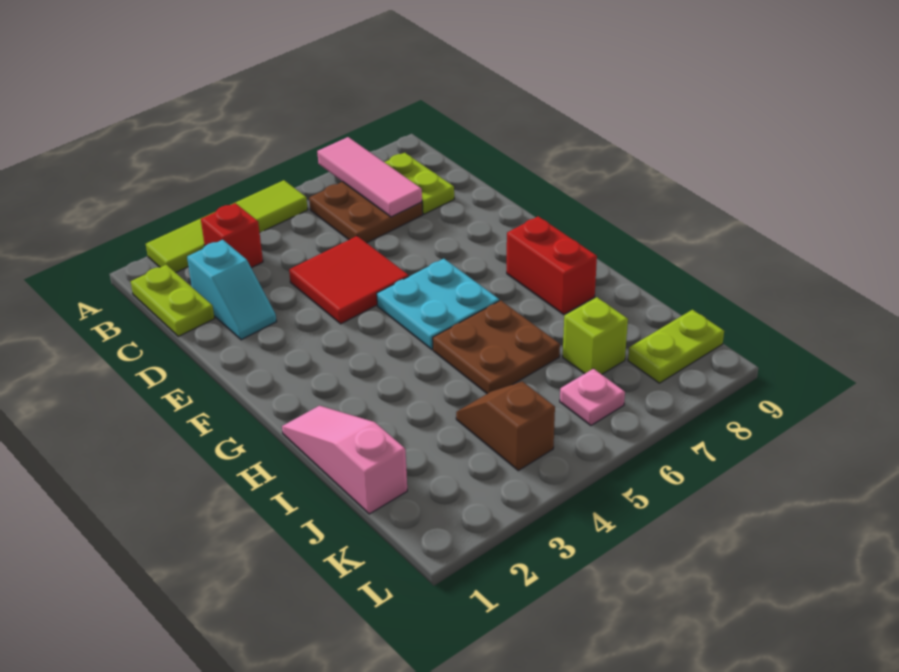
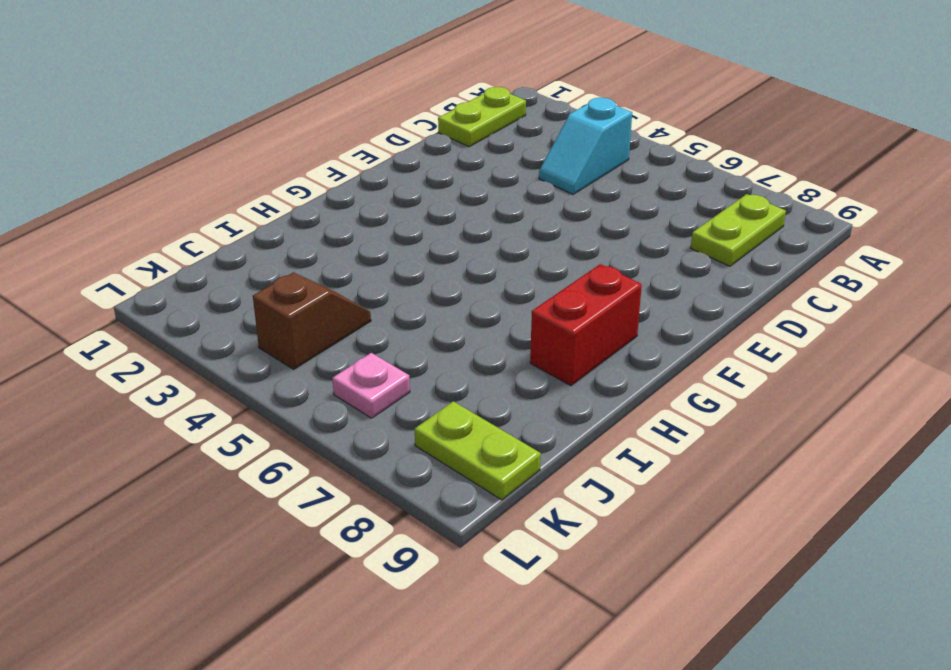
cyan 1x2 slope [539,98,632,194] -> cyan 1x2 slope moved to [187,240,277,340]
none -> lime 1x4 tile [146,180,308,273]
none -> red 1x1 brick [201,203,263,268]
none -> brown 2x2 plate [309,182,423,243]

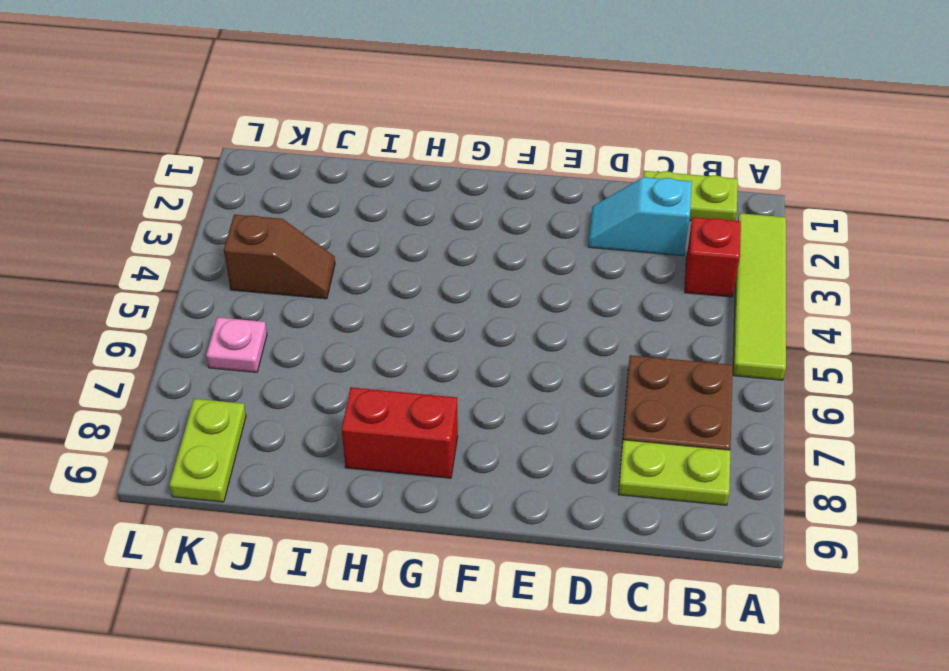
none -> red 2x2 tile [289,236,409,324]
none -> cyan 2x2 plate [377,259,499,349]
none -> pink 1x3 slope [282,406,407,514]

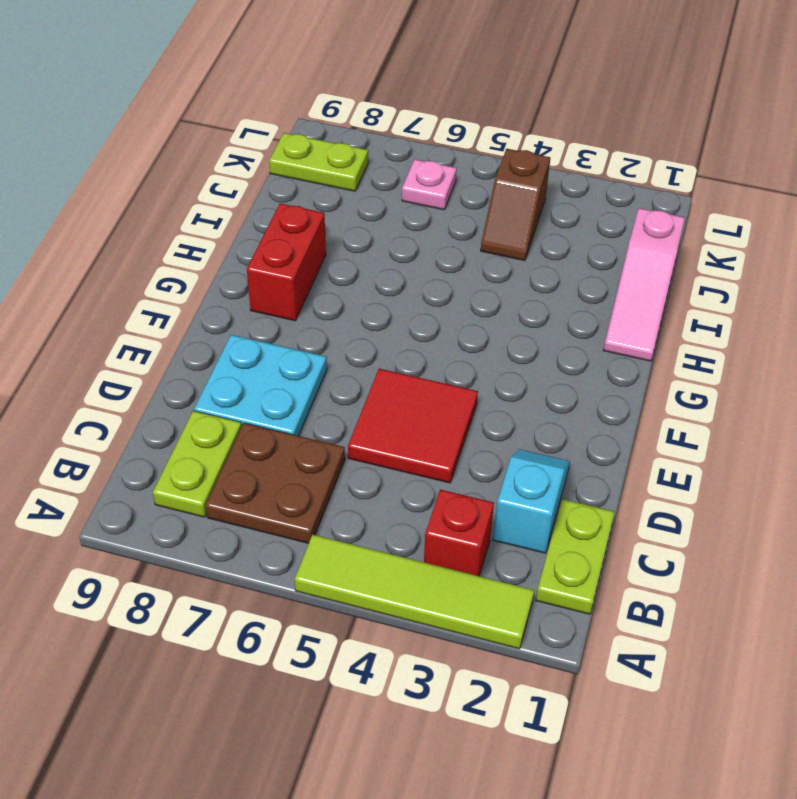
cyan 2x2 plate [194,335,327,436] -> cyan 2x2 plate moved to [377,259,499,349]
none -> brown 2x2 plate [433,300,560,394]
none -> lime 1x1 brick [563,297,628,374]
none -> pink 1x3 tile [317,137,422,217]

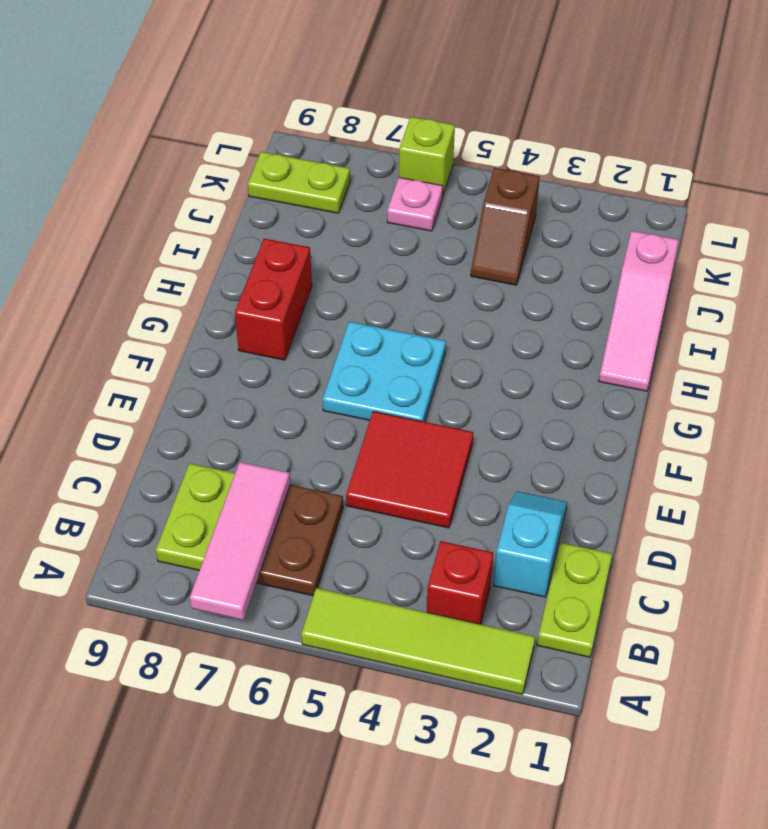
lime 1x1 brick [399,117,455,197] -> lime 1x1 brick moved to [563,297,628,374]
none -> brown 2x2 plate [433,300,560,394]

